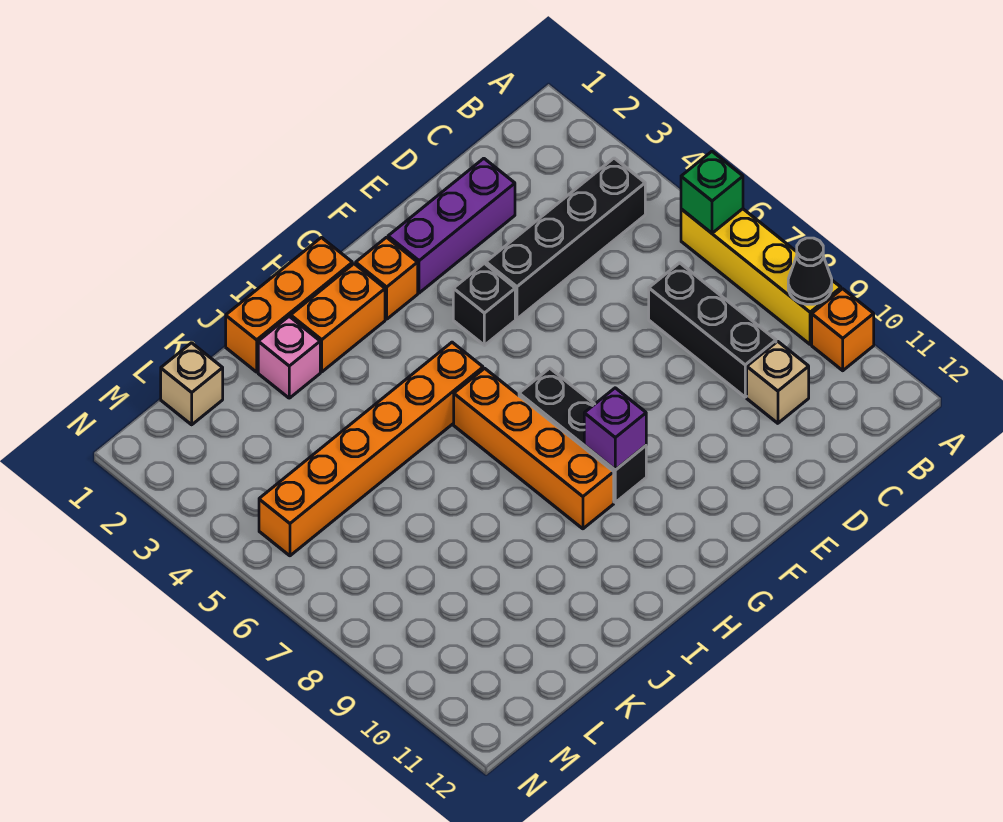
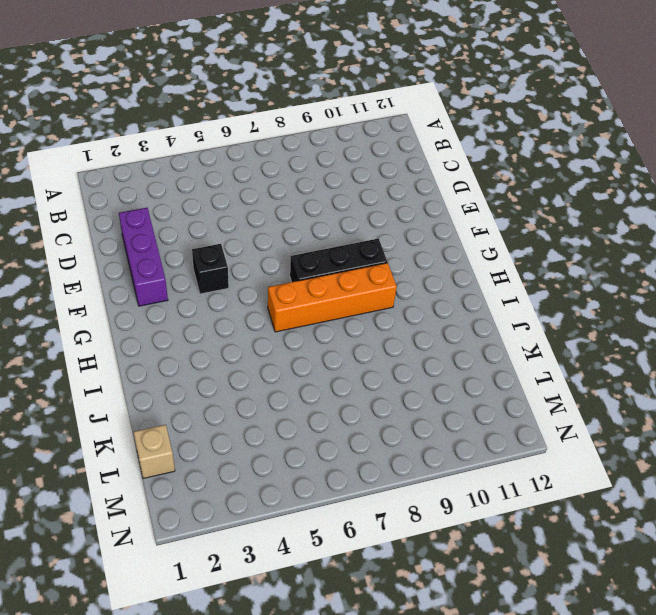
none -> yellow 1x4 brick [681,209,841,344]
none -> orange 1x1 brick [812,289,874,371]
none -> black 1x4 brick [486,158,645,319]

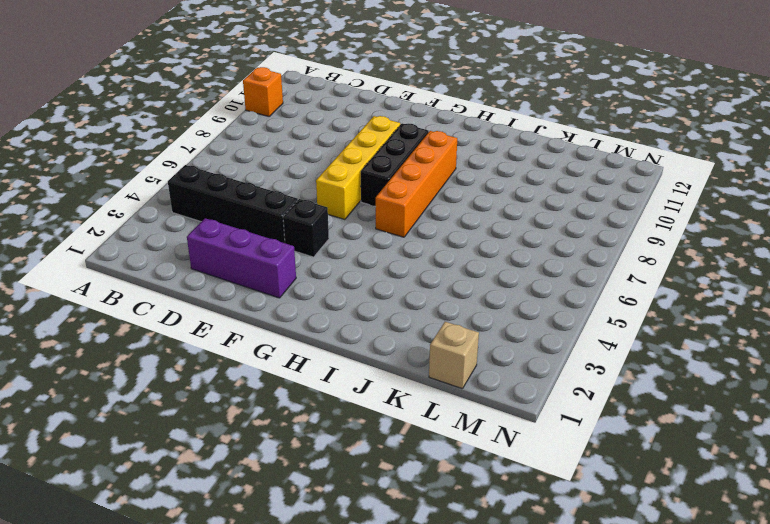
yellow 1x4 brick [316,116,400,220] -> yellow 1x4 brick moved to [681,209,841,344]
none -> black 1x3 brick [649,263,776,397]
none -> tan 1x1 brick [747,341,809,423]
none -> orange 1x1 brick [356,237,418,319]

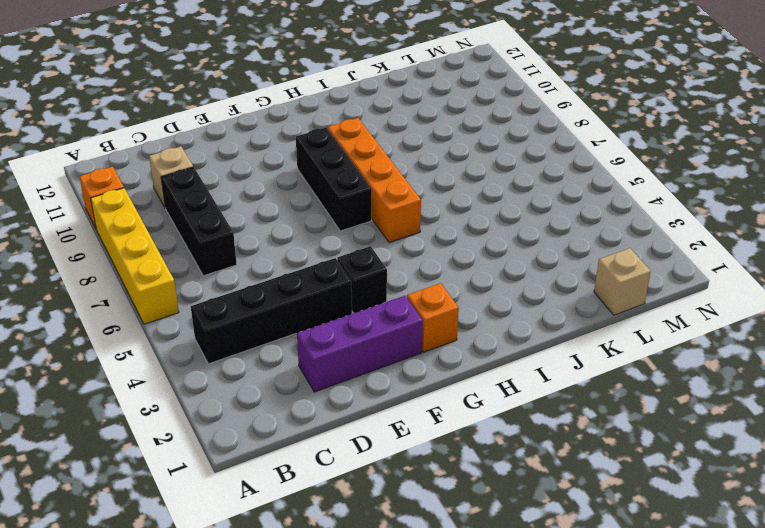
none -> orange 1x3 brick [226,238,352,372]
none -> orange 1x2 brick [291,264,385,372]
none -> orange 1x6 brick [259,342,483,556]

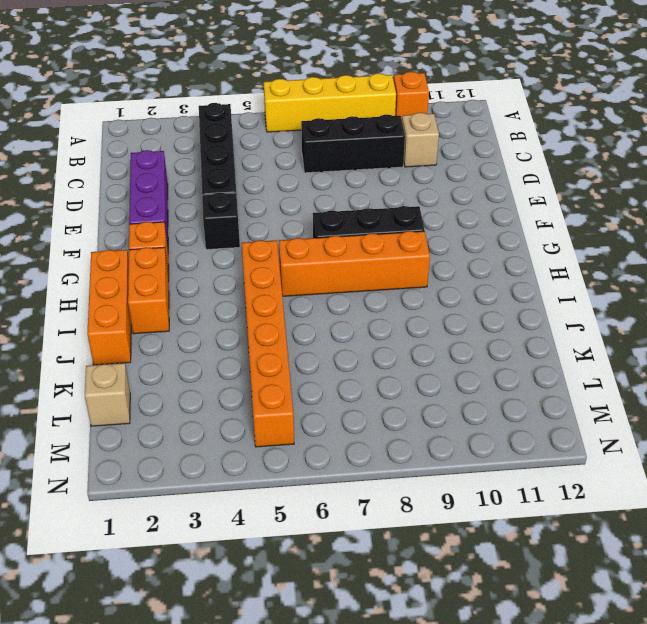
none -> pink 1x1 brick [258,316,320,398]
none -> green 1x1 brick [681,151,743,233]
none -> black 1x1 cone [788,238,832,304]

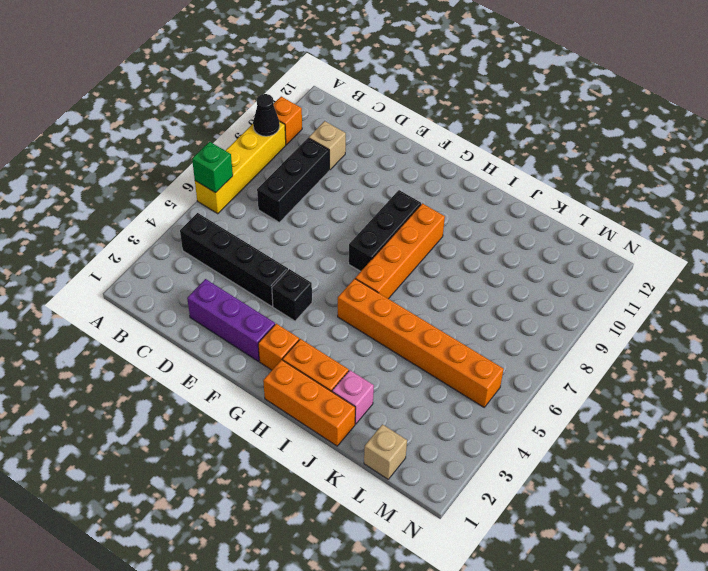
none -> purple 1x1 brick [584,388,646,470]

